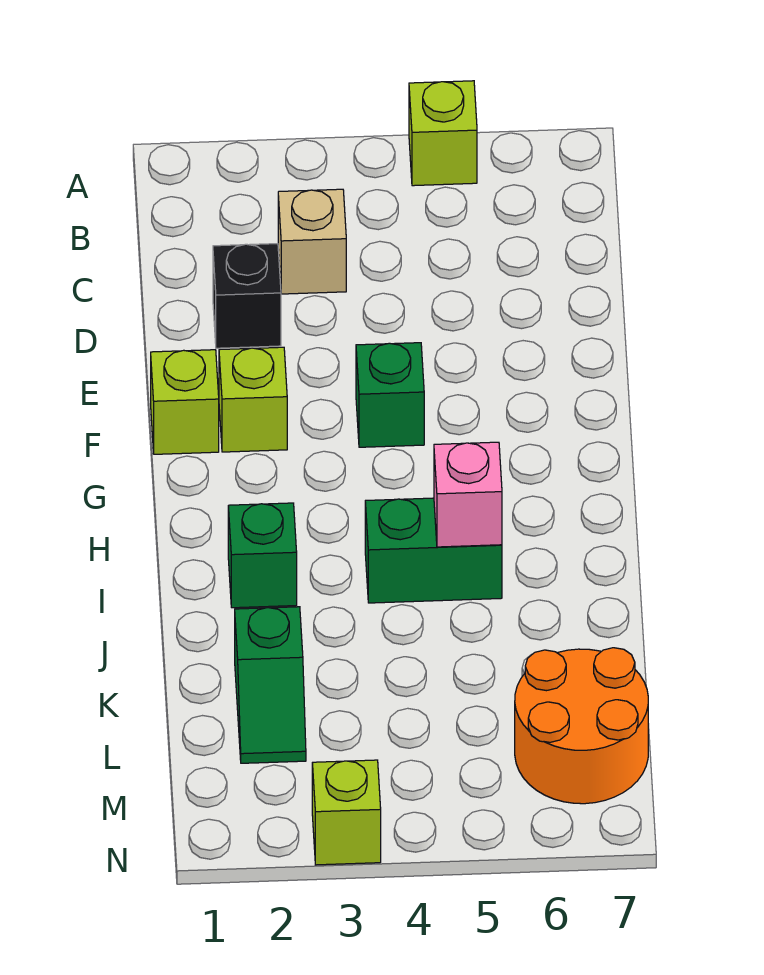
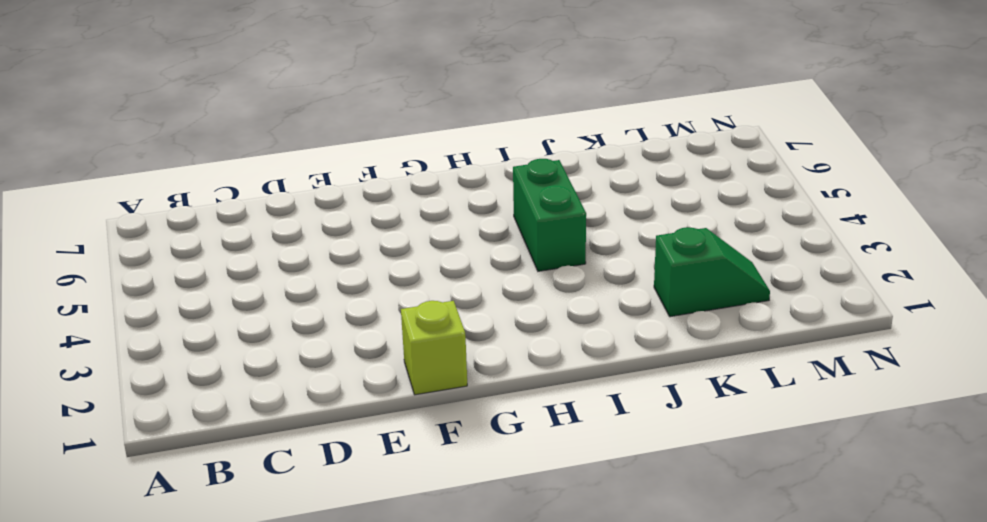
none -> lime 1x1 brick [409,81,477,186]
none -> tan 1x1 brick [278,189,346,294]
none -> black 1x1 brick [213,244,281,348]

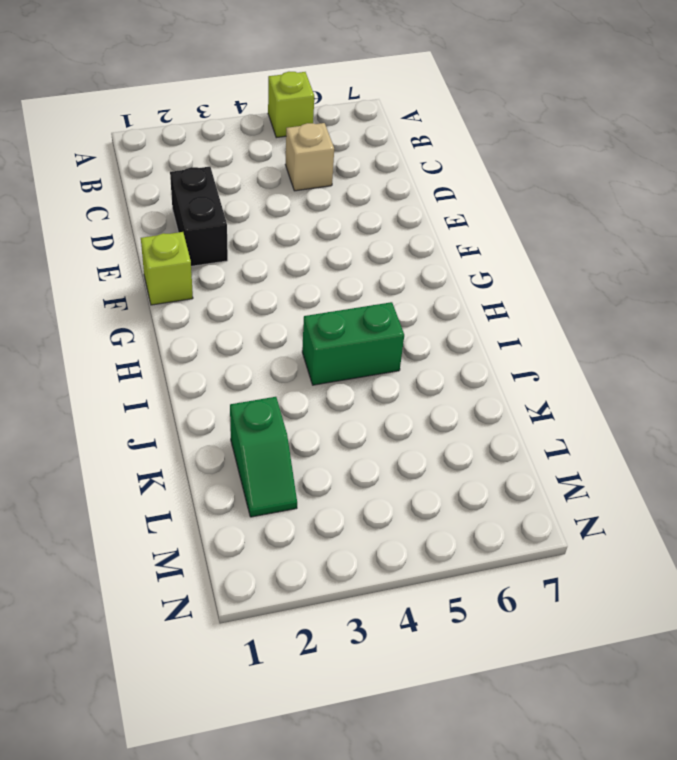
tan 1x1 brick [285,123,334,191] -> tan 1x1 brick moved to [278,189,346,294]
black 1x2 brick [170,167,228,266] -> black 1x1 brick [213,244,281,348]
none -> lime 1x1 brick [219,347,287,452]
none -> green 1x1 brick [356,343,424,447]
none -> green 1x1 brick [228,503,297,608]

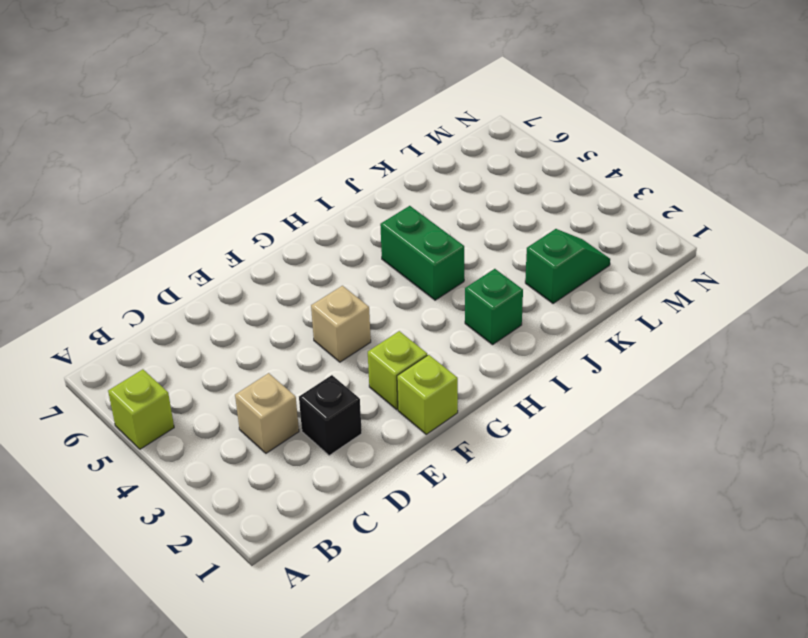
tan 1x1 brick [311,286,371,362] -> green 1x1 brick [356,343,424,447]
none -> orange 2x2 round brick [515,648,648,804]
none -> lime 1x1 brick [312,760,381,865]
none -> pink 1x1 brick [434,442,502,547]

